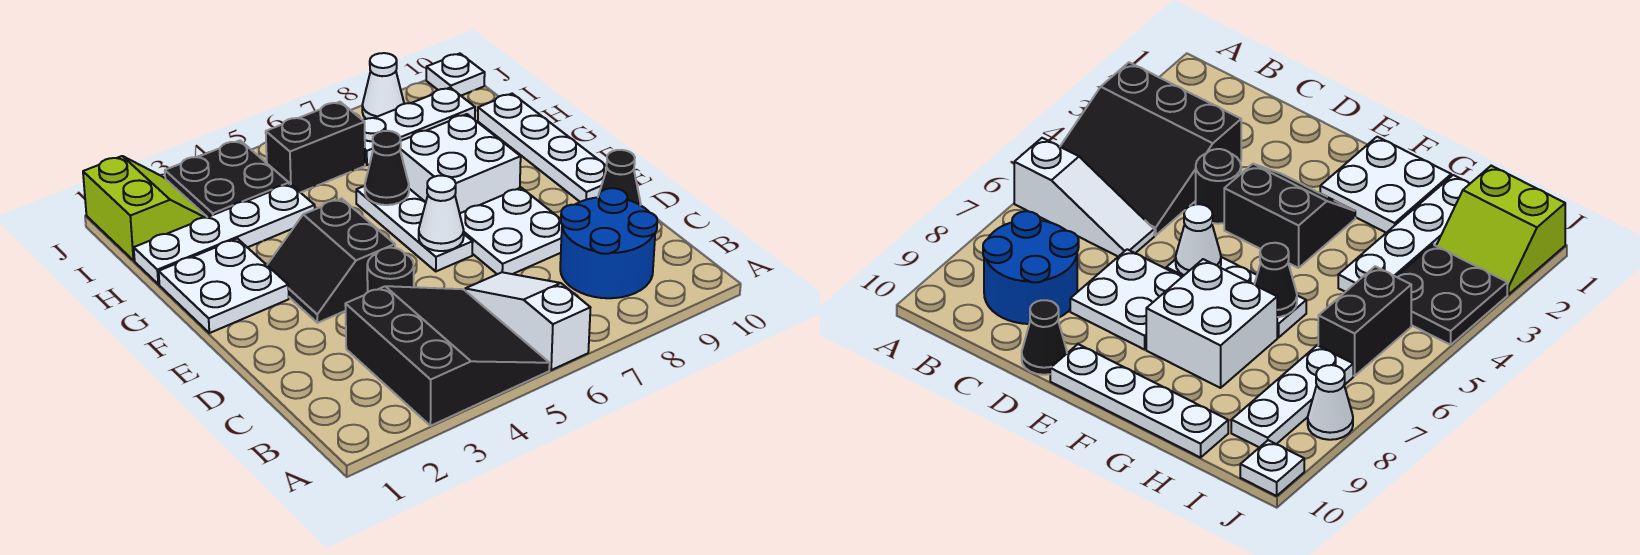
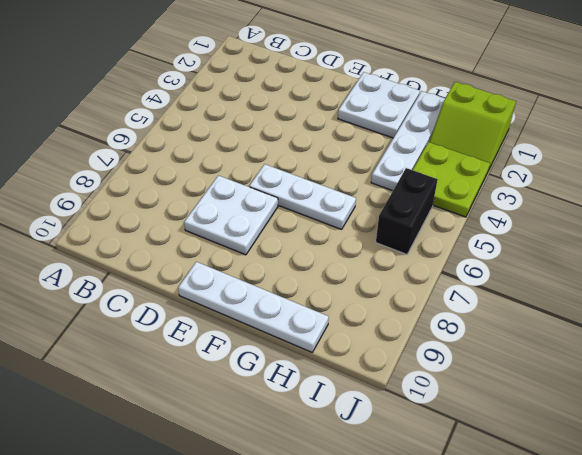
lime 2x2 plate [413,142,490,217] -> black 2x2 plate [165,140,289,217]
none -> black 3x3 slope [345,286,550,426]
none -> white 1x3 slope [465,272,590,370]
none -> blue 2x2 round brick [560,188,657,298]

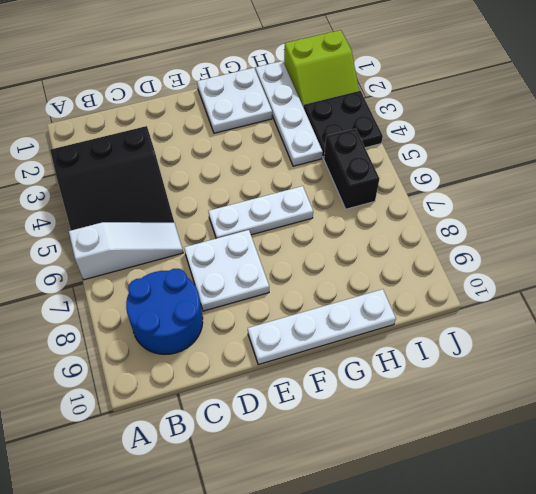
none -> black 1x1 round brick [367,248,414,292]
none -> black 1x1 cone [598,150,641,205]
none -> black 2x2 slope [267,199,395,323]

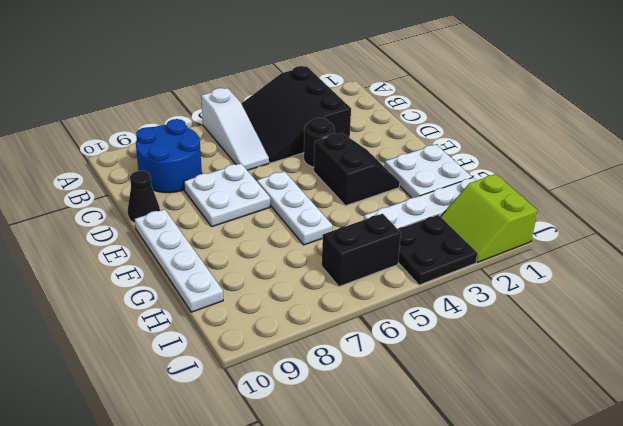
none -> white 2x2 brick [400,114,521,213]
none -> white 1x3 plate [363,88,475,165]
none -> white 1x1 cone [362,53,404,119]

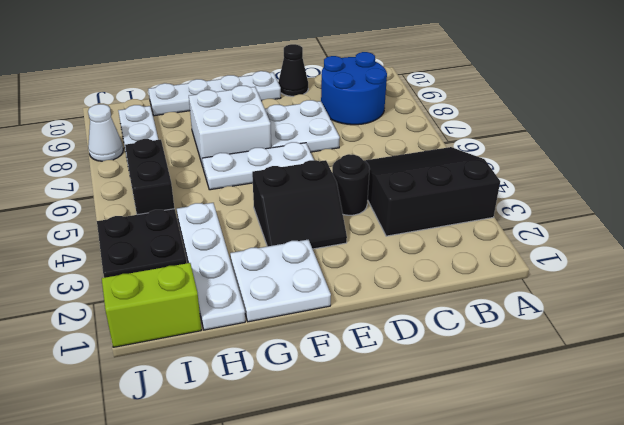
none -> white 1x3 slope [465,272,590,370]
none -> white 1x1 plate [426,54,485,96]
none -> white 1x1 cone [419,176,464,251]

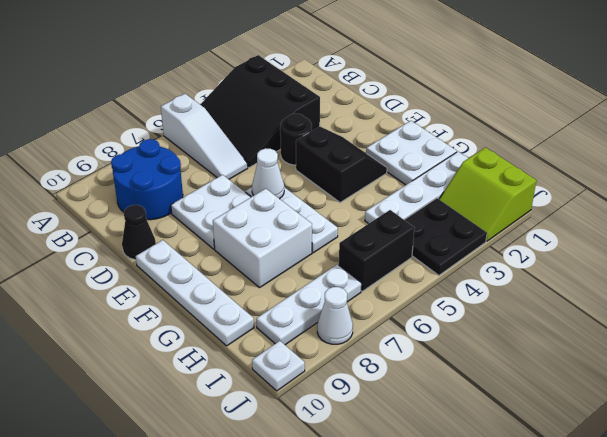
none -> black 1x1 cone [365,131,409,205]

